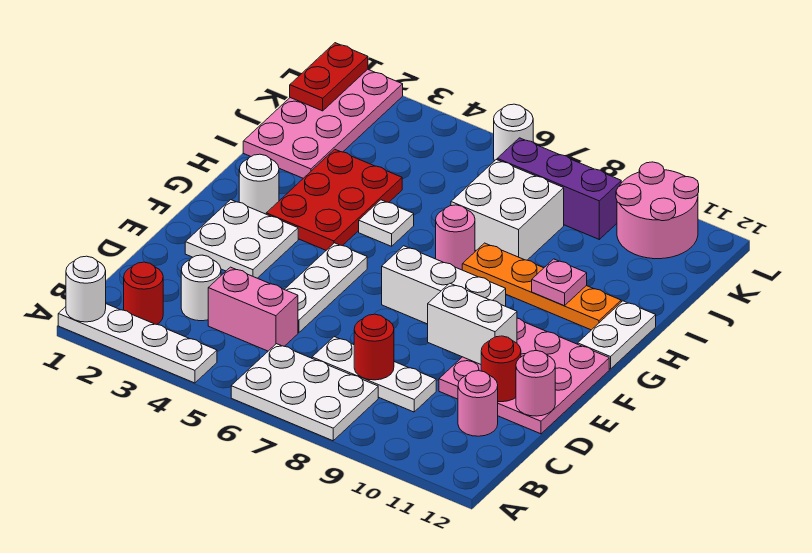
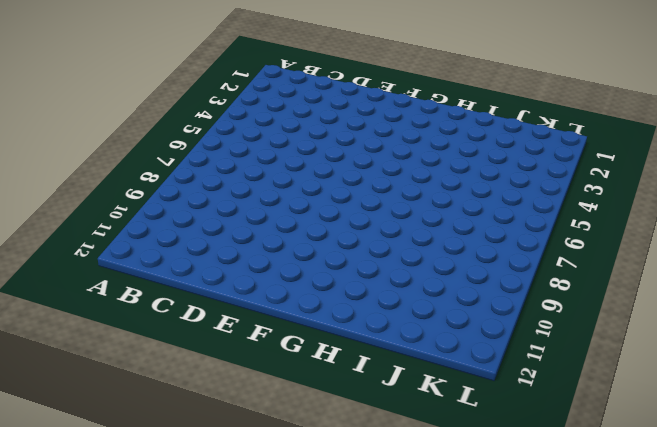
none -> white 1x4 plate [58,304,217,383]
none -> white 2x3 plate [231,344,378,441]
none -> red 1x1 round brick [124,262,163,324]

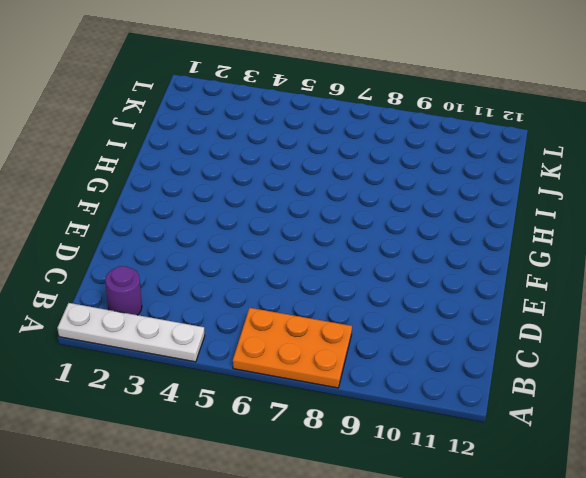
orange 2x3 plate [233,308,352,388] -> white 2x3 plate [231,344,378,441]
purple 1x1 round brick [105,266,142,315] -> red 1x1 round brick [124,262,163,324]
none -> white 1x1 round brick [181,255,221,321]
none -> pink 1x2 brick [208,267,298,351]
none -> white 1x3 plate [312,337,436,412]

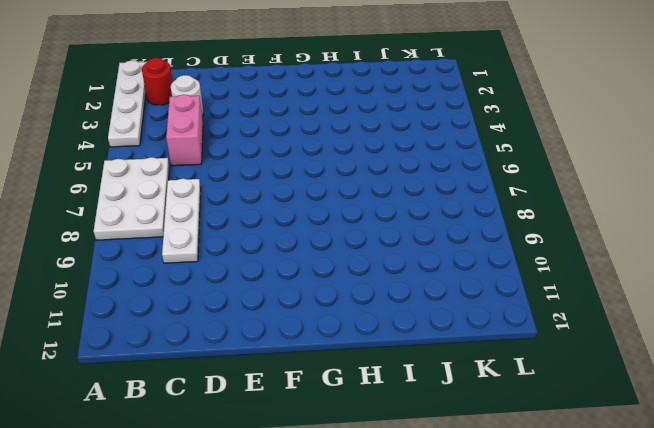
none -> pink 1x1 round brick [458,371,498,436]
none -> white 1x3 plate [284,243,367,333]
none -> pink 3x3 plate [439,318,609,434]

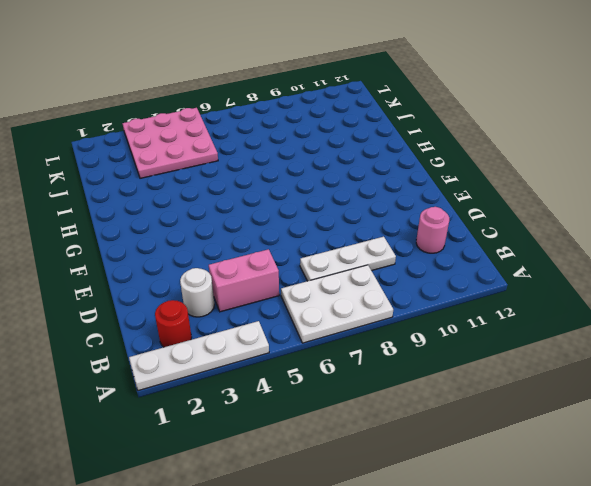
pink 3x3 plate [122,108,218,178] -> pink 3x3 plate moved to [439,318,609,434]
none -> white 1x3 plate [284,243,367,333]
none -> white 2x2 plate [185,200,298,278]
none -> white 1x3 brick [382,246,506,324]

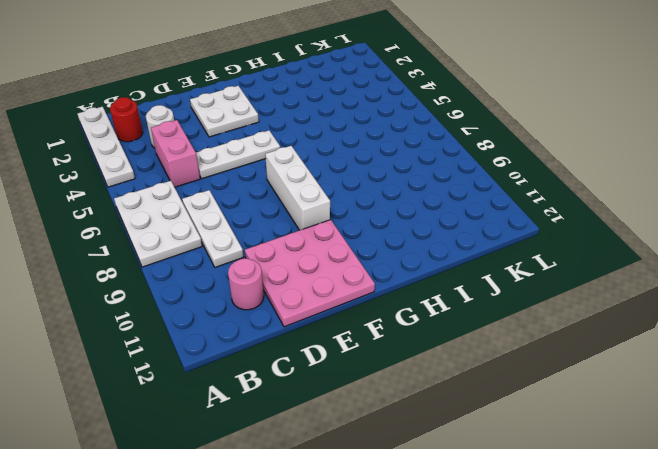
none -> white 1x1 round brick [239,154,279,214]
none -> red 2x3 plate [266,149,402,250]
none -> white 1x2 plate [578,301,656,369]

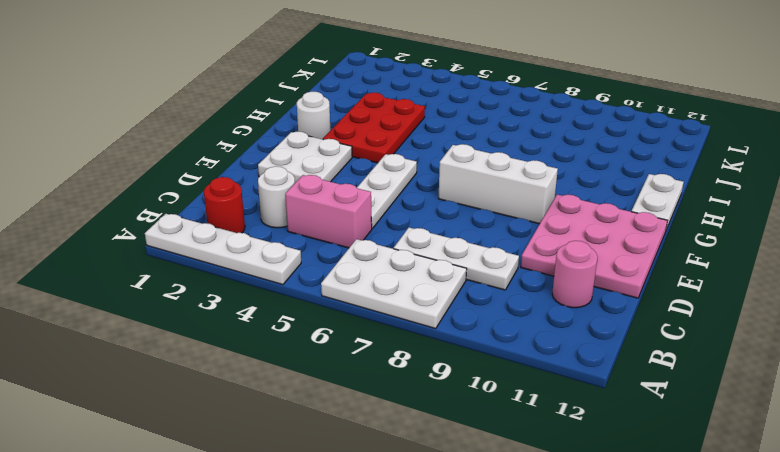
none -> white 1x1 plate [359,200,414,246]
none -> pink 1x1 round brick [436,205,475,270]
none -> orange 1x4 plate [462,243,621,330]

